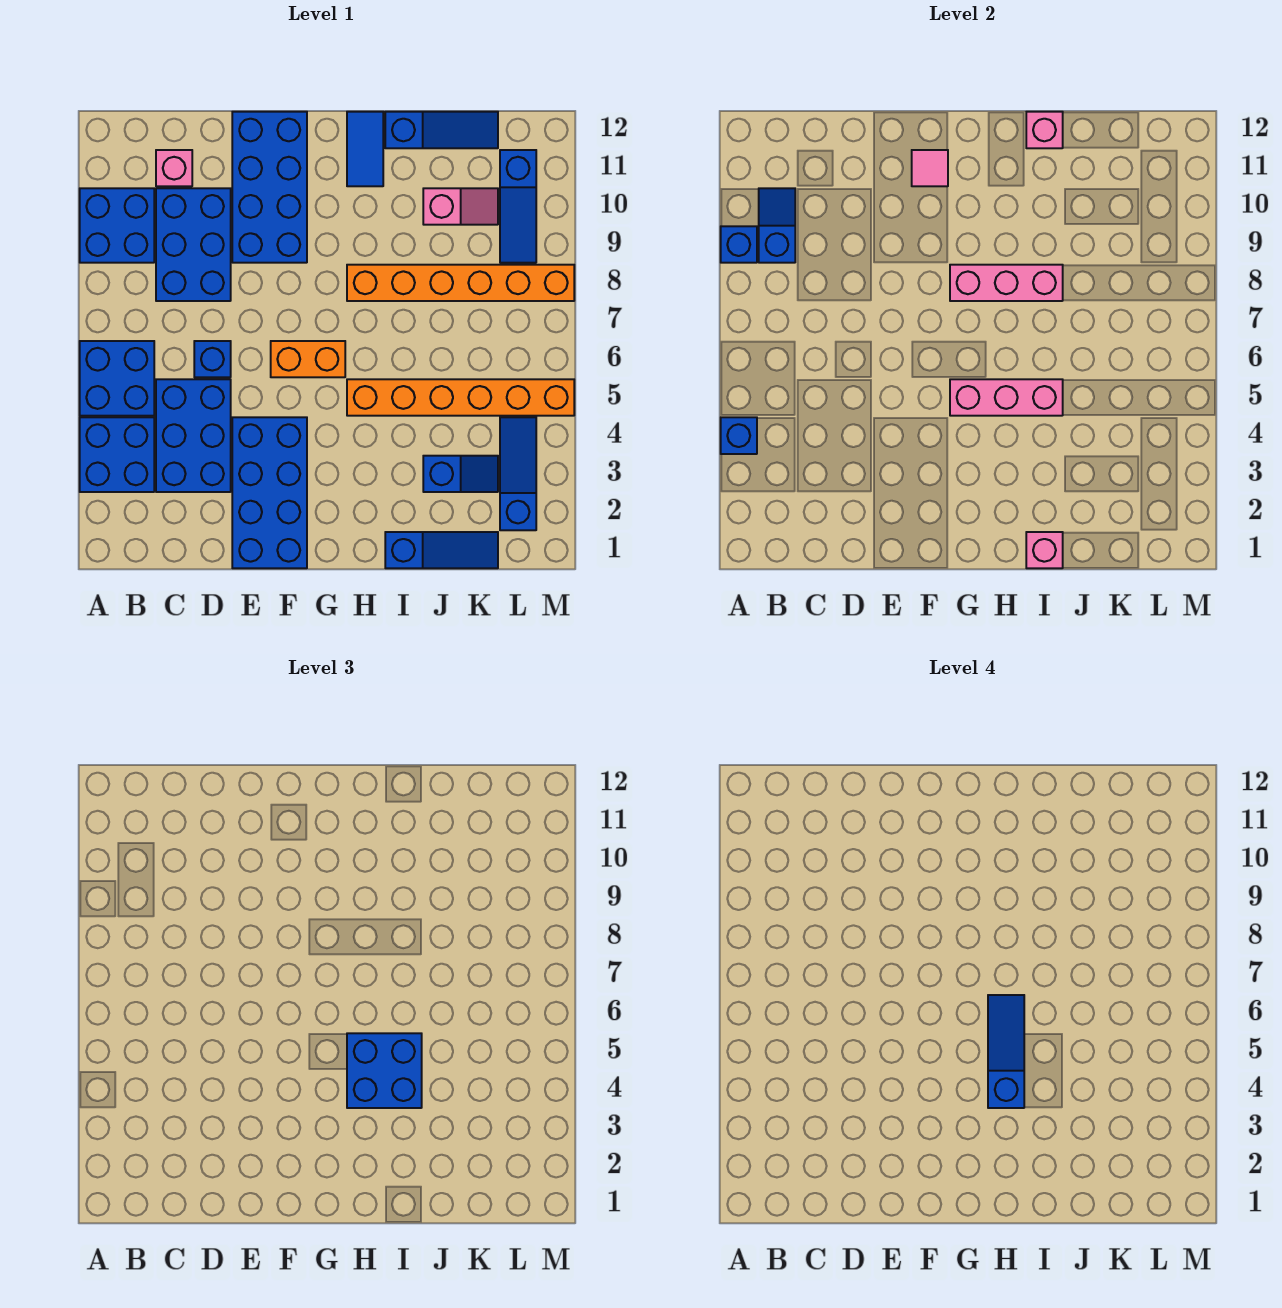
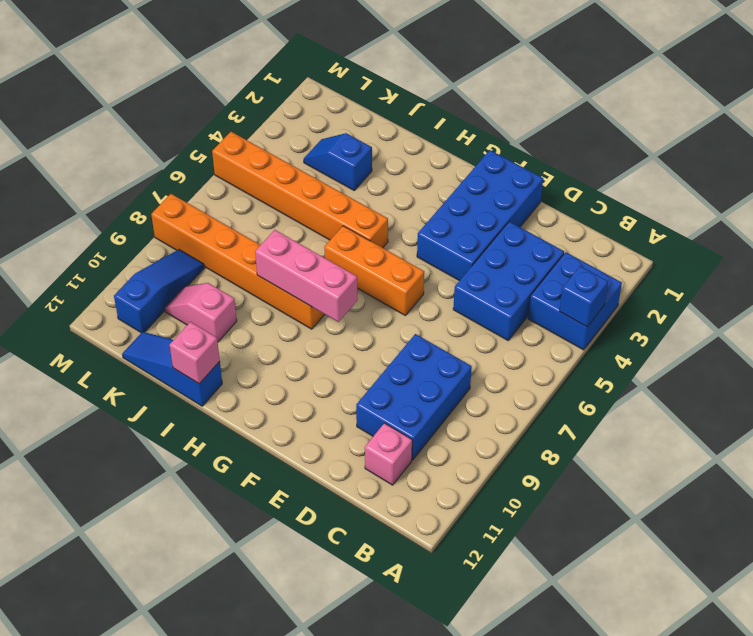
orange 1x3 brick [324,226,424,316] -> orange 1x2 brick [271,341,345,377]
none -> blue 2x2 brick [80,341,154,416]
none -> blue 2x2 brick [80,188,154,263]
none -> blue 1x1 brick [194,341,231,377]

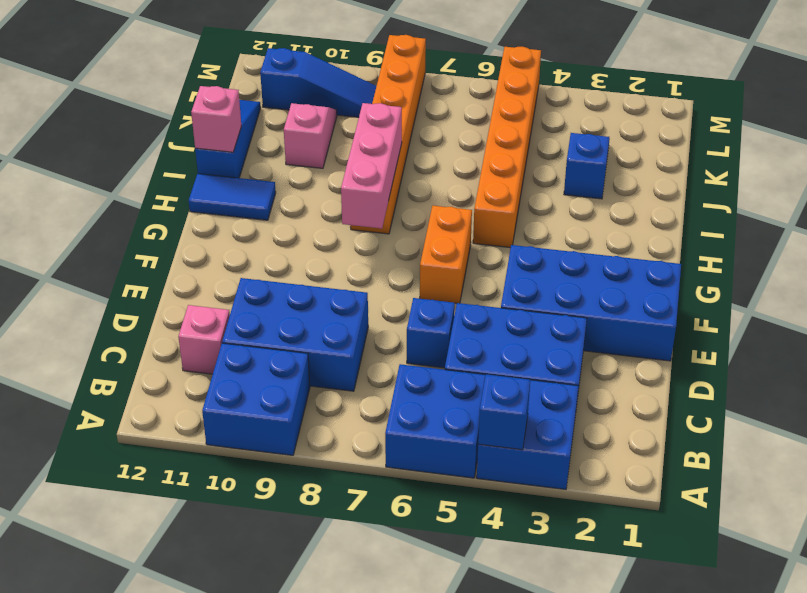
none -> blue 2x4 brick [232,112,307,263]
none -> blue 1x3 slope [385,532,498,568]
none -> blue 1x3 slope [500,417,536,530]

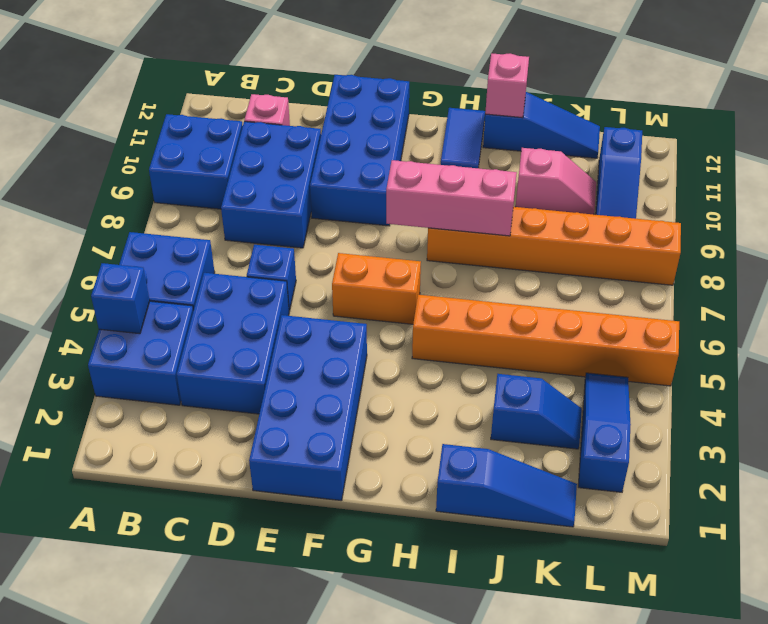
none -> blue 1x1 brick [721,226,757,263]
none -> blue 1x2 slope [759,188,795,263]
none -> pink 1x1 tile [912,150,948,186]

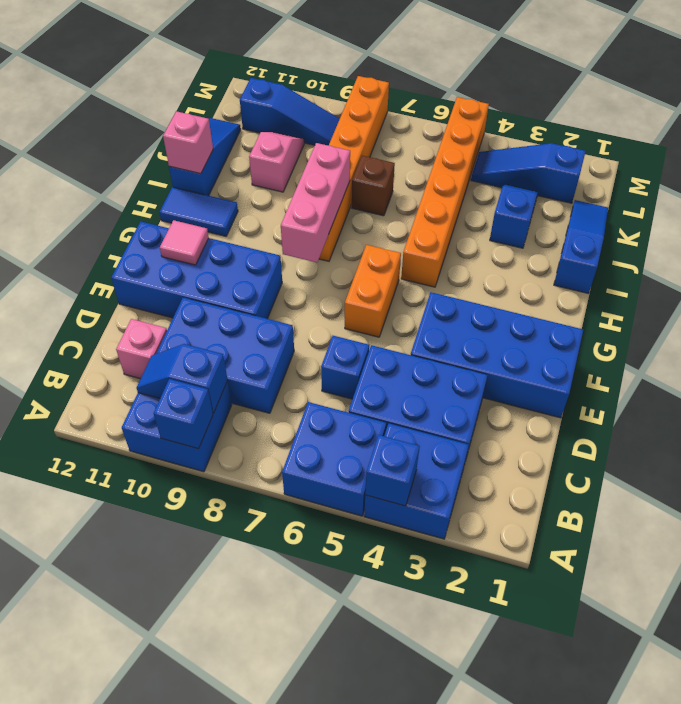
brown 1x1 brick [352,156,395,216] -> none
none -> pink 1x3 brick [950,379,1063,416]
none -> pink 1x1 brick [1026,532,1063,568]
none -> blue 2x2 brick [347,1033,422,1108]

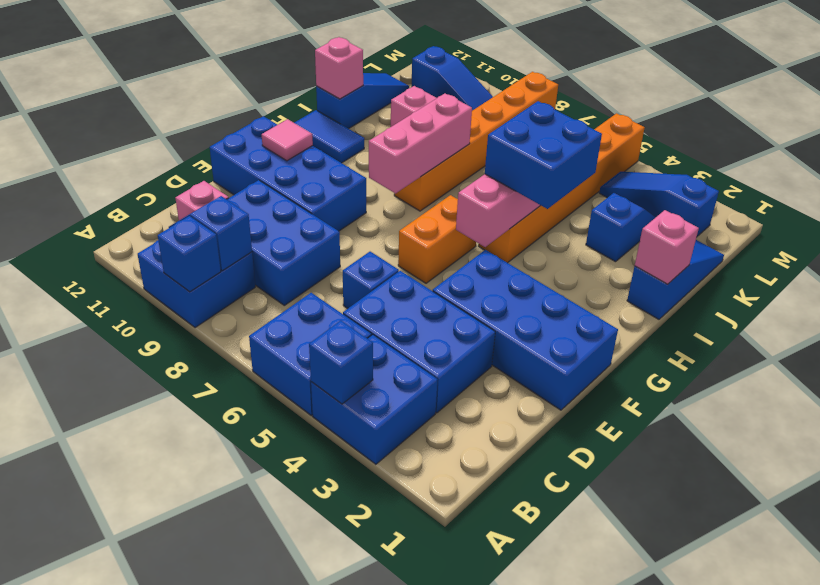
none -> blue 1x3 slope [988,995,1024,1108]

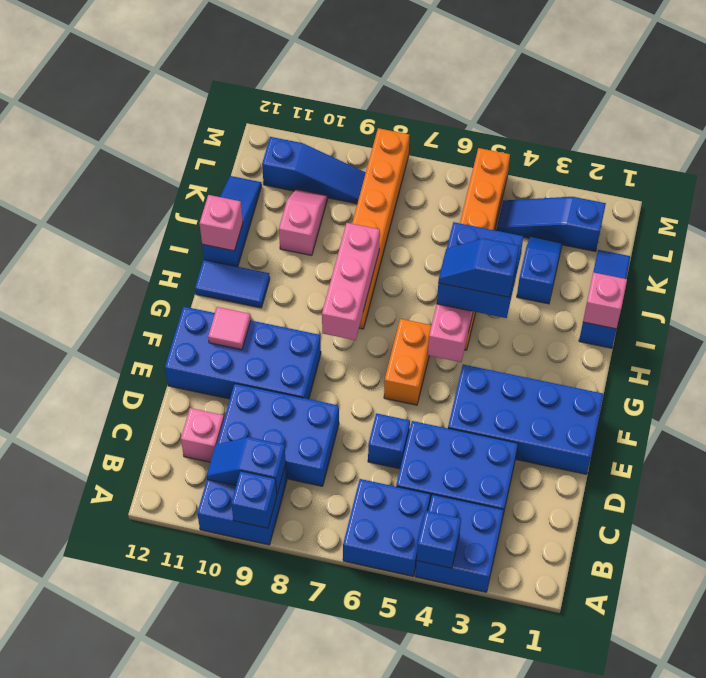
blue 1x2 slope [438,238,519,297] -> blue 1x3 slope [988,995,1024,1108]

